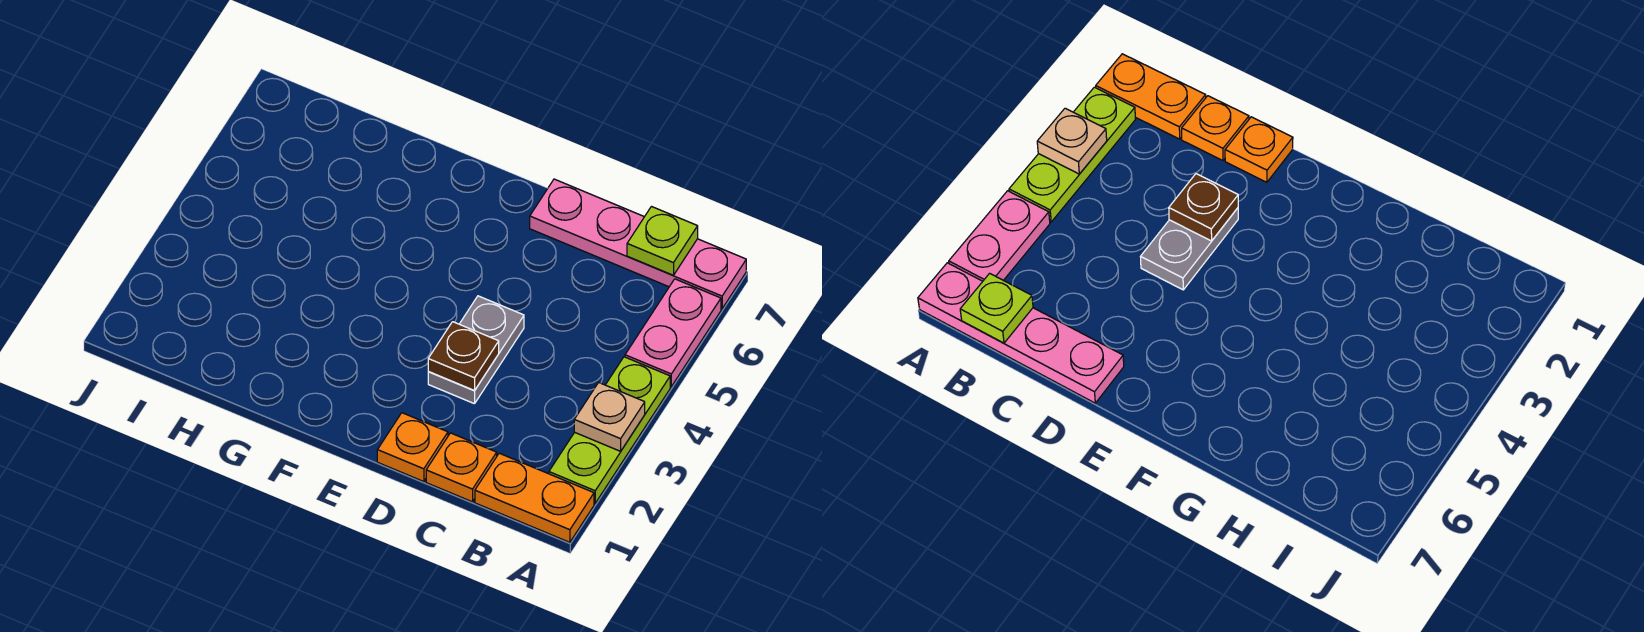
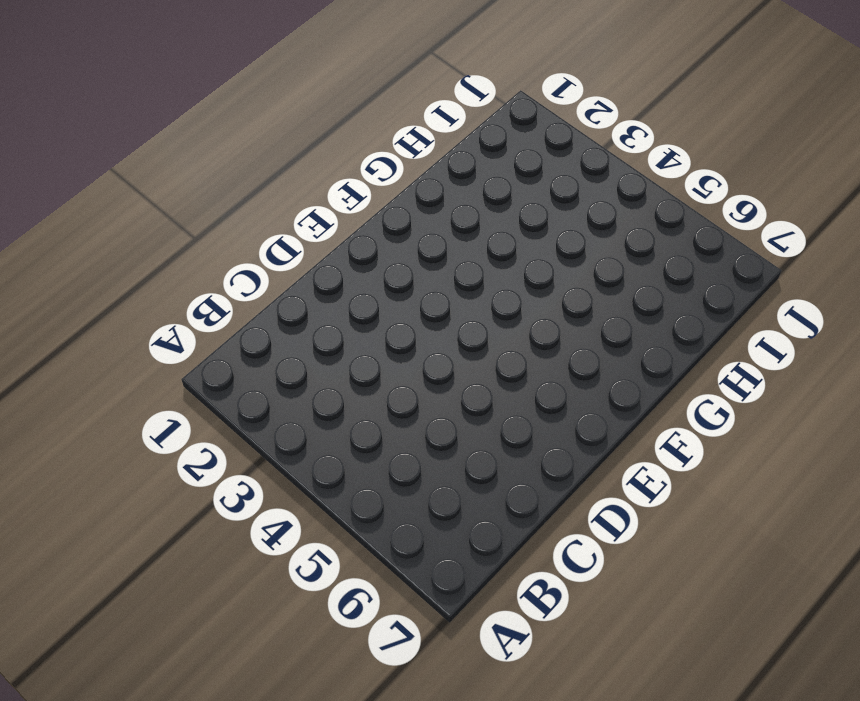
none -> orange 1x2 plate [475,453,594,542]
none -> lime 1x3 plate [549,357,670,503]

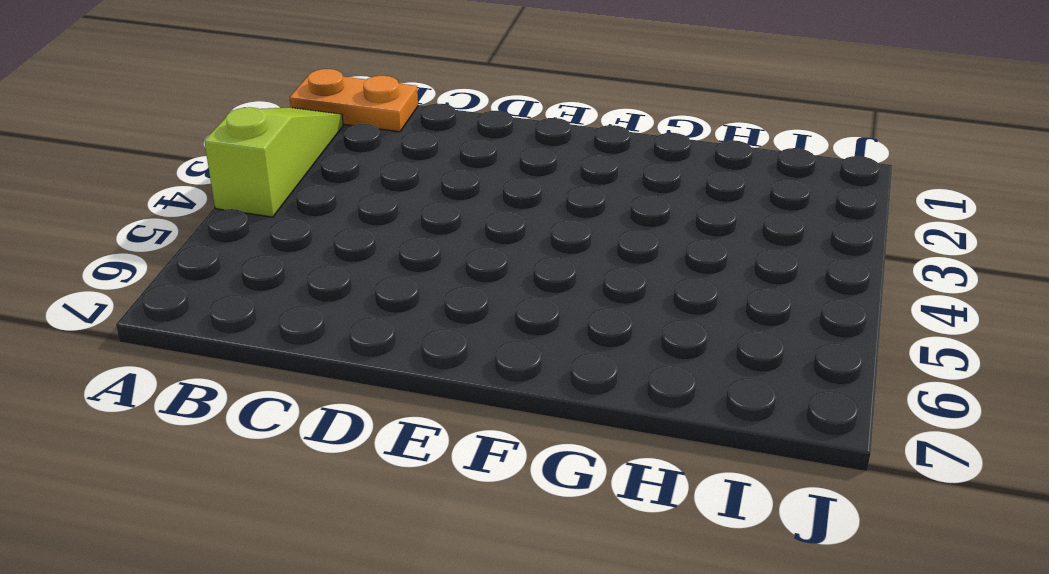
lime 1x3 slope [204,107,343,217] -> lime 1x3 plate [549,357,670,503]
none -> pink 1x2 plate [625,279,721,386]
none -> pink 1x4 plate [530,179,746,309]

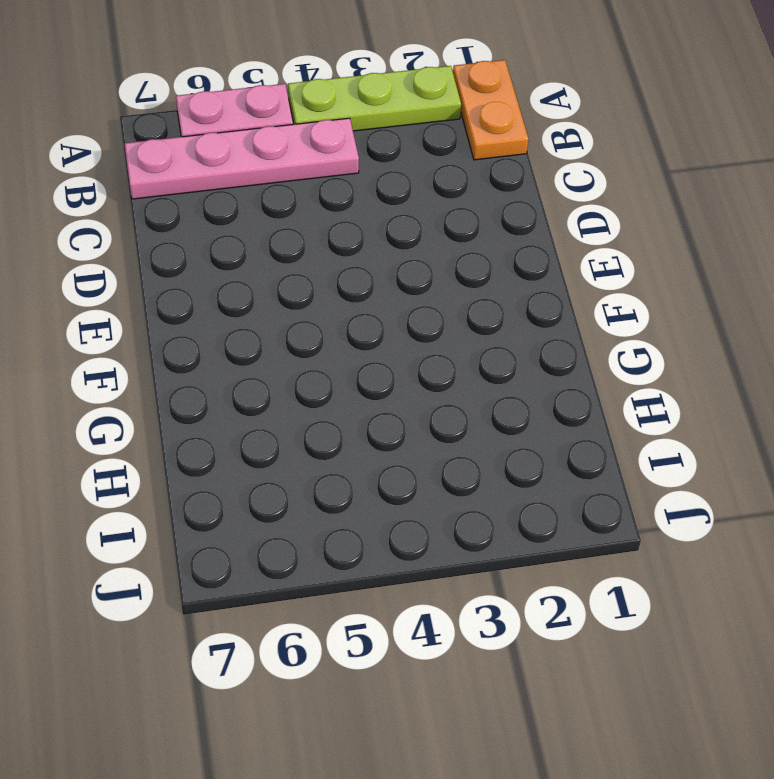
pink 1x4 plate [125,118,359,199] -> pink 1x4 plate turned to [530,179,746,309]
none -> orange 1x1 plate [426,433,497,502]
none -> orange 1x1 plate [377,413,448,482]

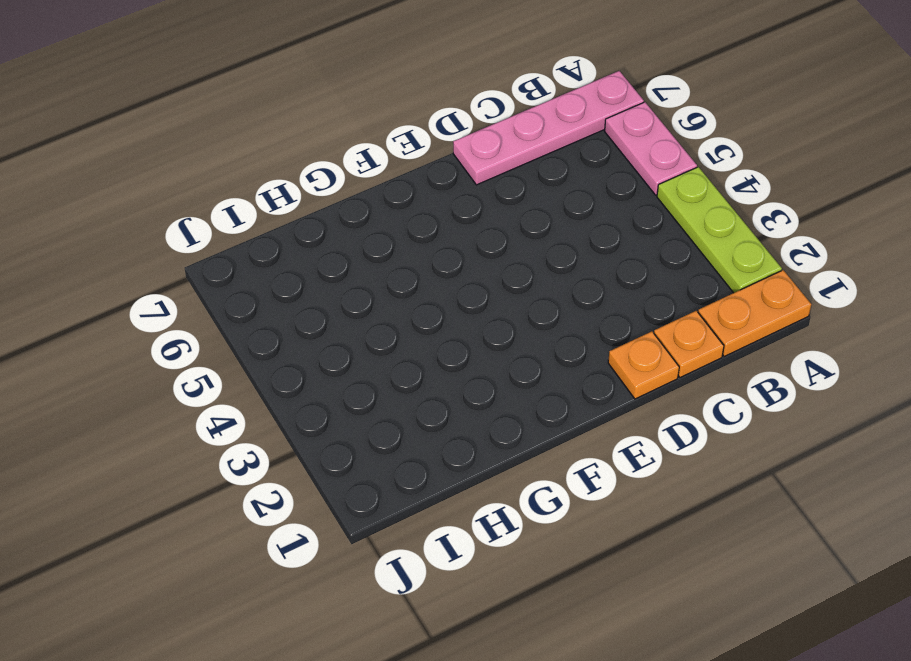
none -> grey 1x2 plate [428,296,524,404]
none -> tan 1x1 plate [574,383,645,451]

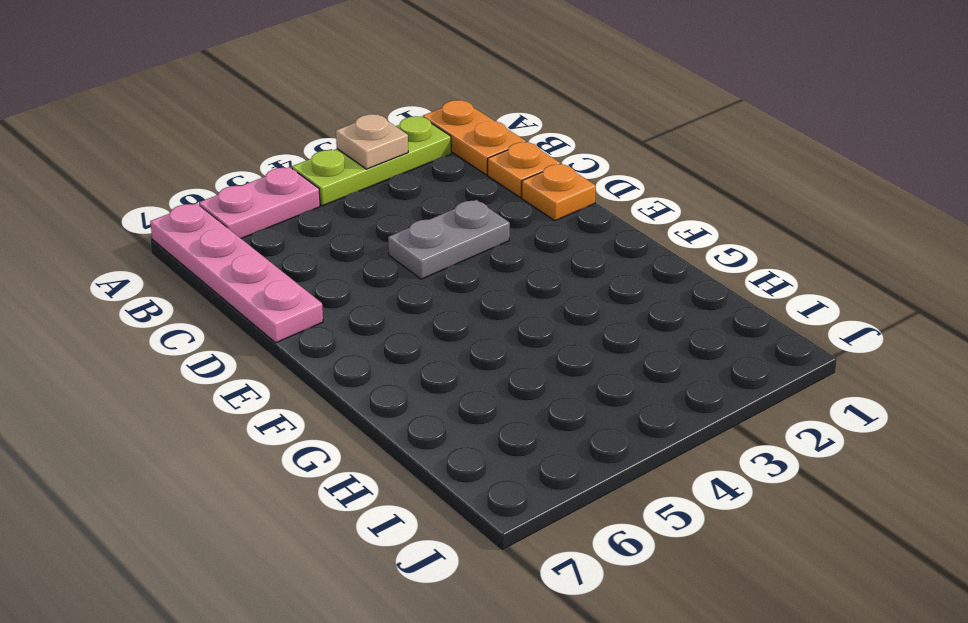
none -> lime 1x1 plate [627,207,698,275]
none -> brown 1x1 plate [428,322,499,390]

